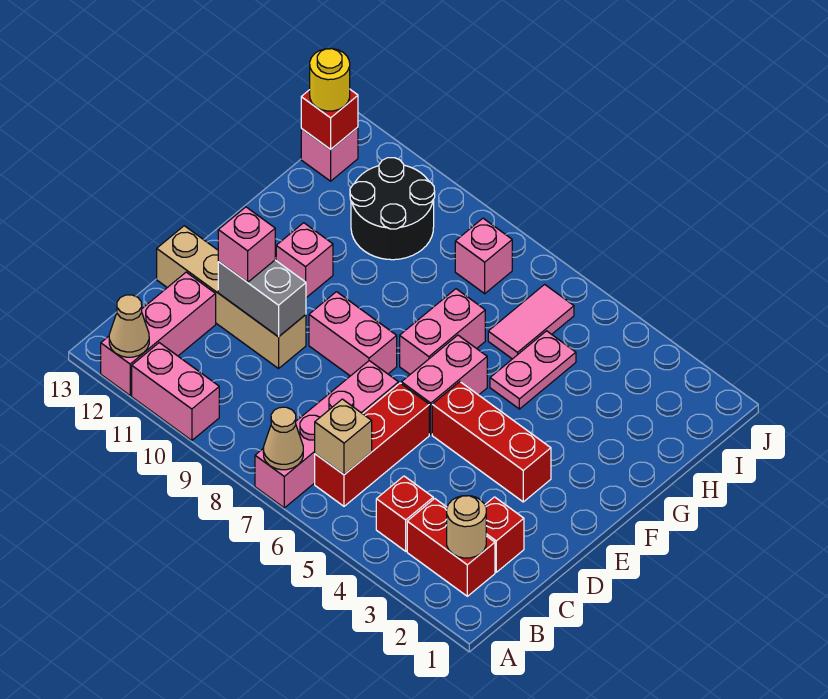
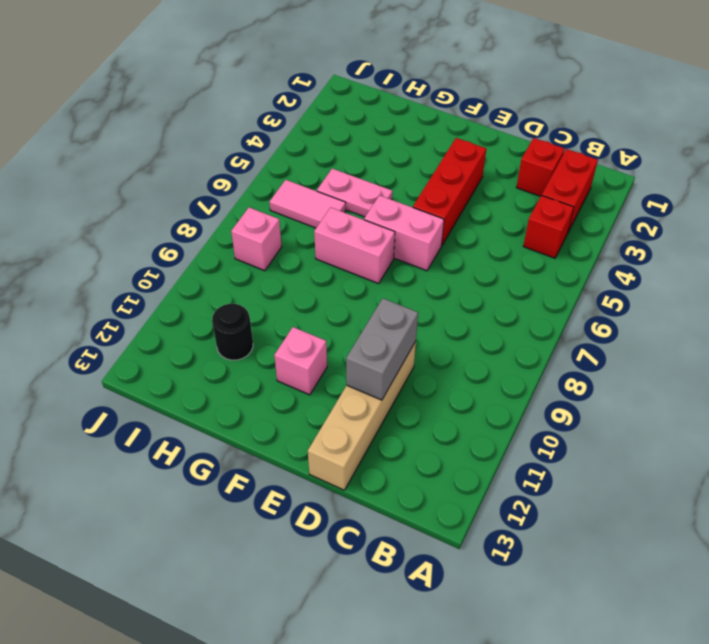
black 1x1 round brick [212,304,253,360] -> black 2x2 round brick [350,158,435,260]
none -> pink 1x4 brick [255,361,399,508]
none -> pink 1x2 brick [132,343,219,440]
none -> pink 1x3 brick [101,272,216,395]

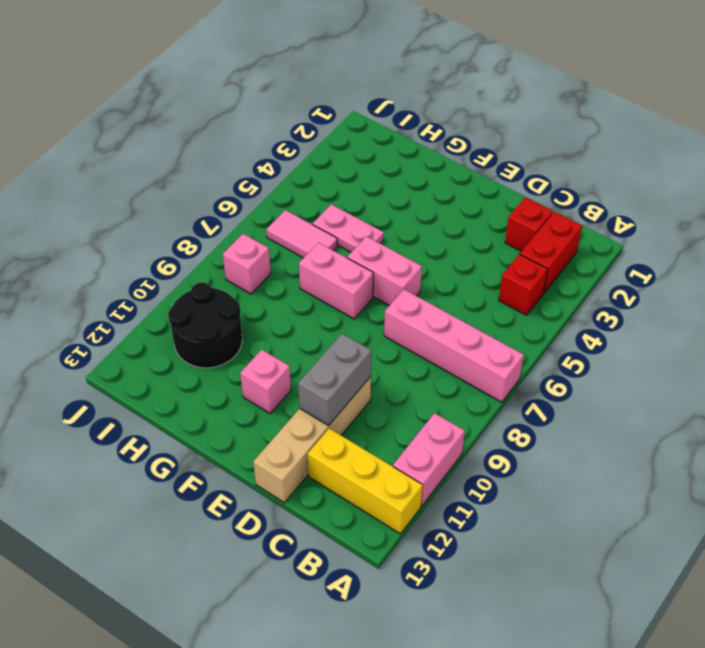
yellow 1x3 brick [308,428,423,534] -> pink 1x3 brick [101,272,216,395]
none -> red 1x3 brick [315,383,429,506]
none -> red 1x3 brick [432,382,551,502]
none -> pink 1x2 brick [309,292,397,376]

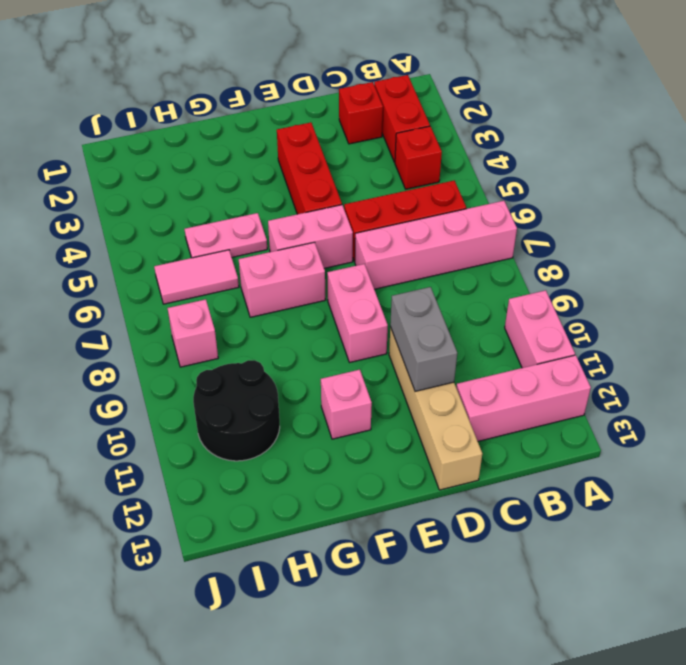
none -> pink 1x1 brick [301,127,358,181]
none -> tan 1x1 cone [263,407,303,470]
none -> tan 1x1 cone [109,295,149,357]

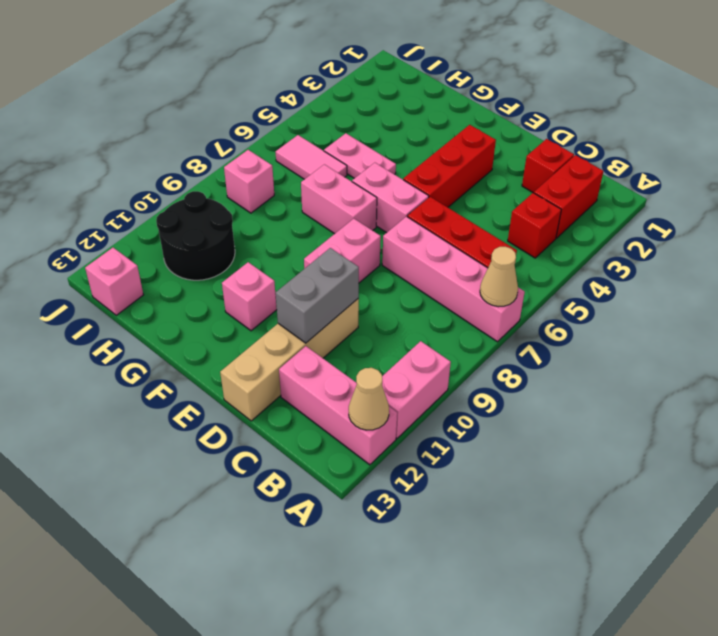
none -> tan 1x1 round brick [447,496,486,558]
none -> tan 1x1 brick [315,399,372,475]
none -> red 1x1 brick [301,90,358,150]

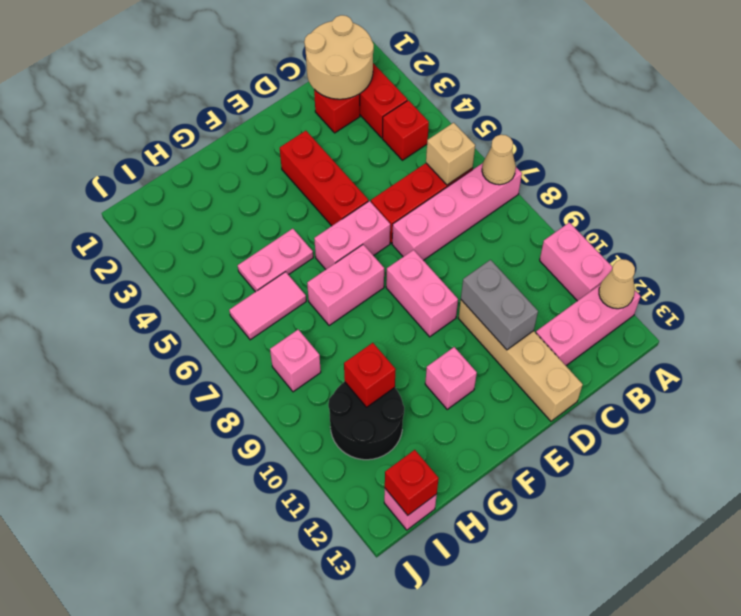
tan 2x2 round brick [304,15,374,99] -> tan 1x1 round brick [447,496,486,558]
red 1x1 brick [344,343,396,407] -> none
none -> pink 1x1 brick [218,207,275,282]
none -> yellow 1x1 round brick [310,49,350,111]

